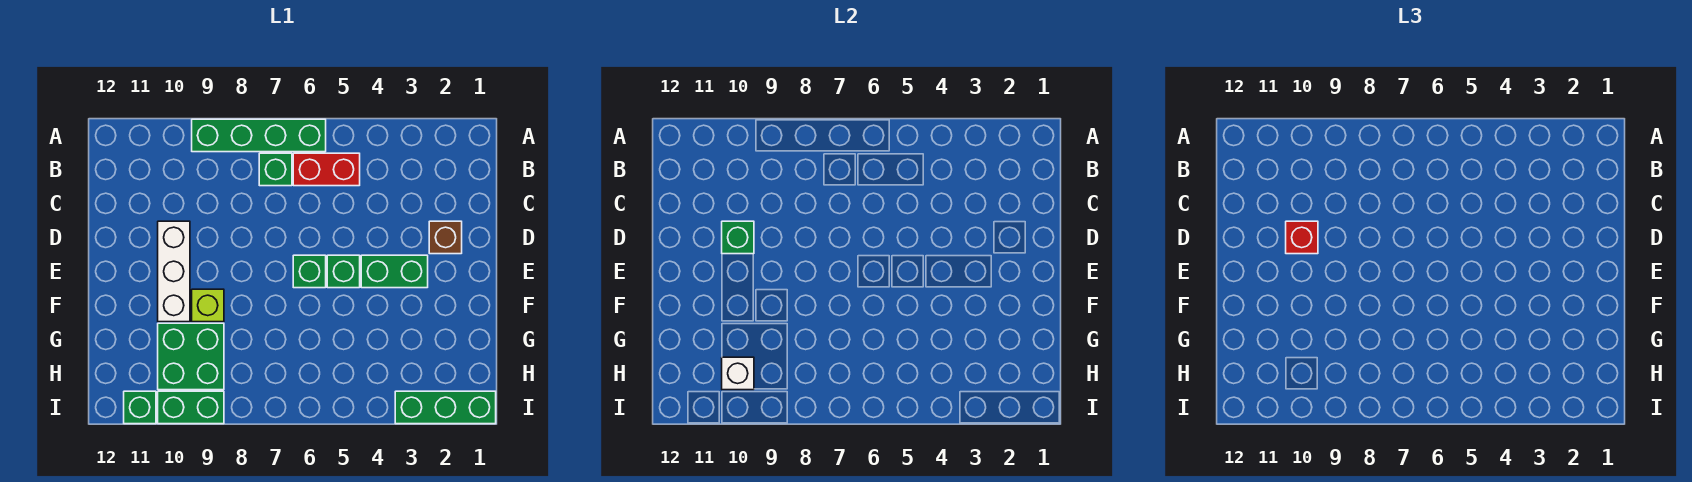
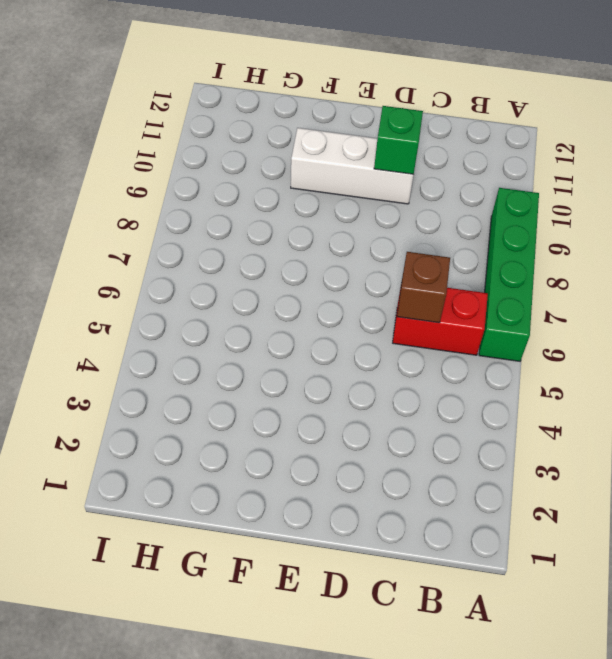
red 1x2 brick [393,288,488,355] -> red 1x2 brick turned to [293,153,360,186]
brown 1x1 brick [397,252,450,323] -> brown 1x1 brick moved to [429,221,462,254]
none -> green 1x1 brick [259,153,292,186]
none -> green 1x2 brick [361,255,428,288]
none -> green 1x1 brick [327,255,360,288]

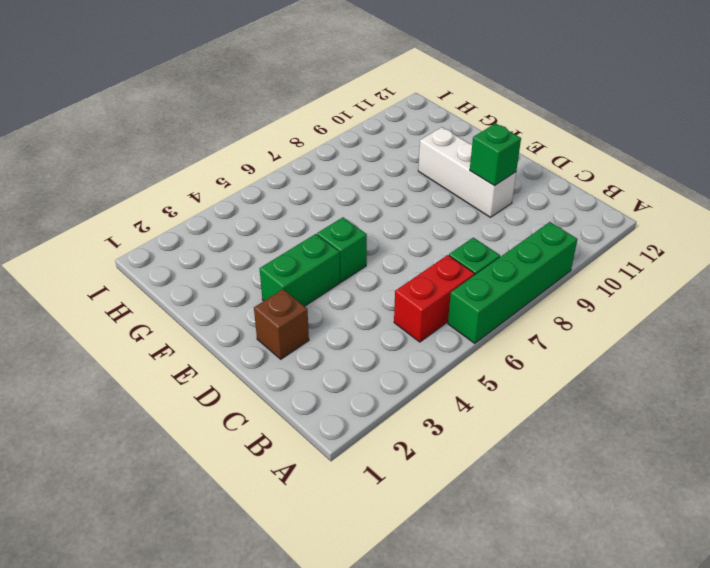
none -> green 1x1 brick [293,255,326,288]
none -> lime 1x1 brick [192,289,224,322]
none -> green 2x2 brick [158,323,224,390]

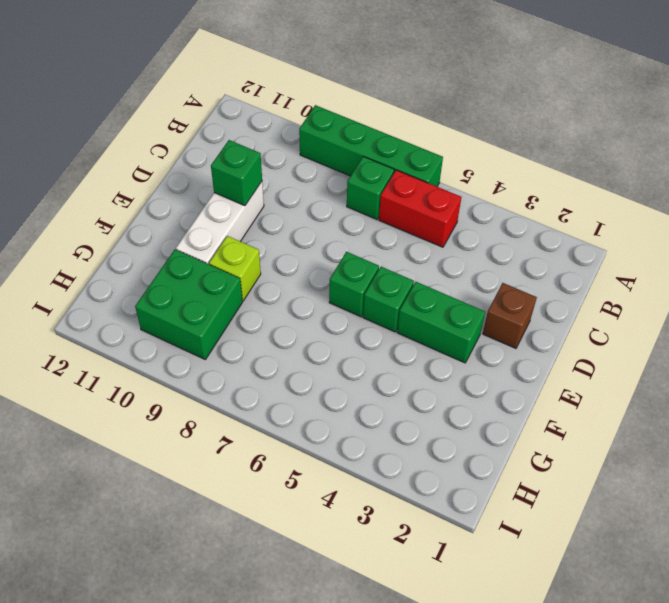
none -> green 1x3 brick [395,391,496,424]
none -> green 1x2 brick [158,391,224,424]
none -> green 1x1 brick [124,391,156,424]

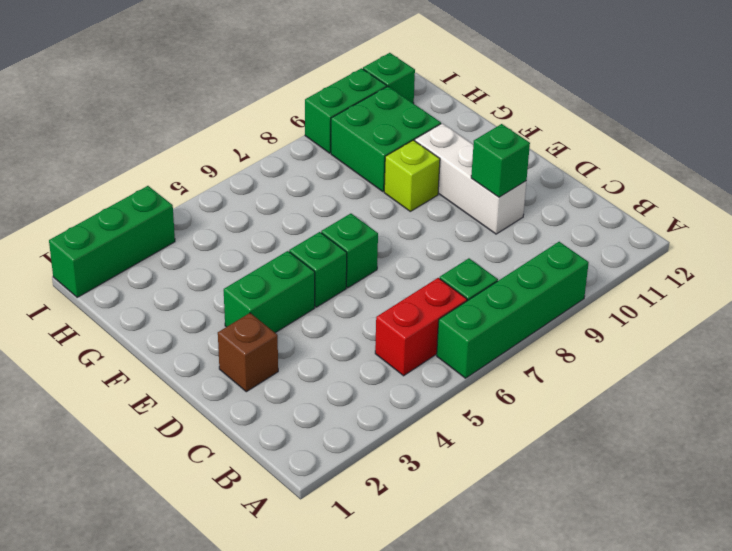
none -> white 1x1 brick [722,357,754,390]
none -> red 1x1 brick [1286,221,1318,254]

